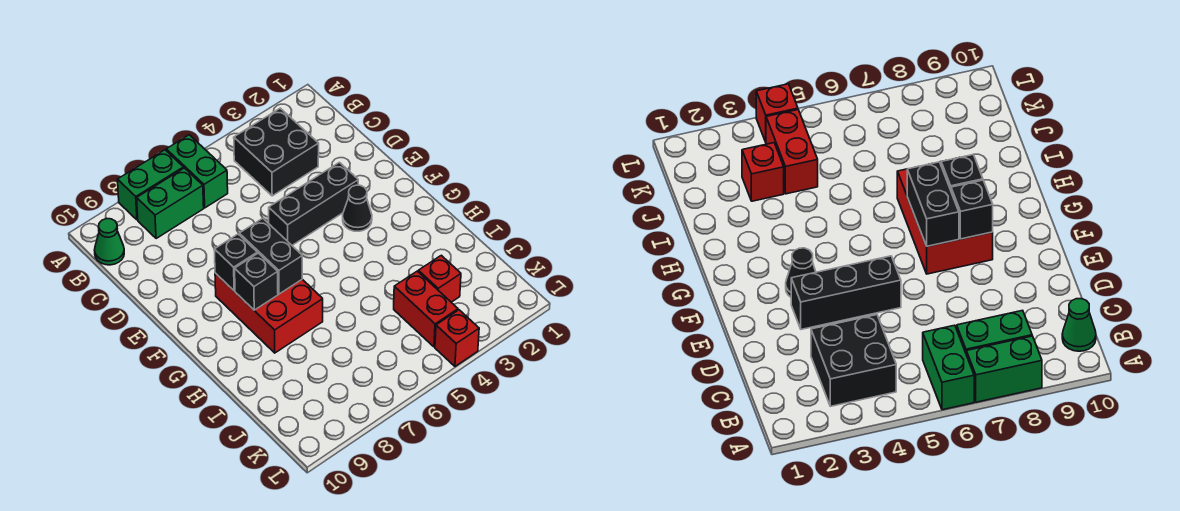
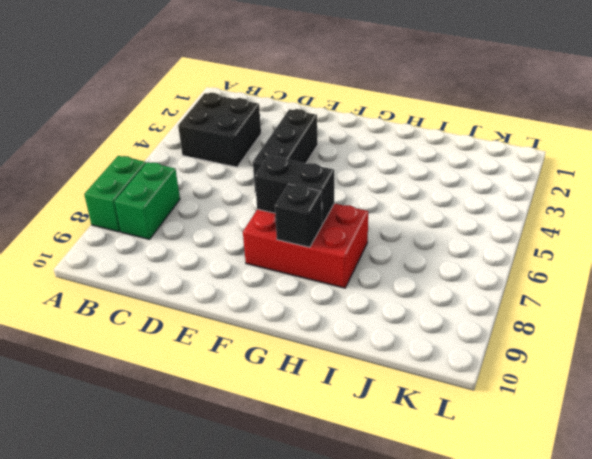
none -> green 1x2 brick [166,135,228,208]
none -> green 1x1 cone [94,219,124,265]
none -> black 1x1 cone [343,185,372,231]

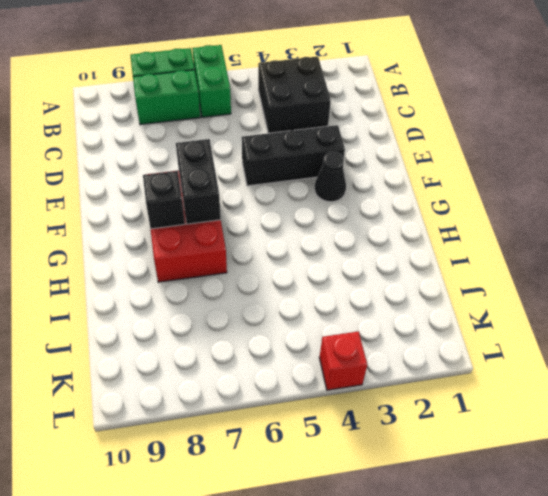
none -> green 1x1 cone [94,219,124,265]
none -> red 1x1 brick [418,255,461,302]
none -> red 1x2 brick [394,271,458,347]

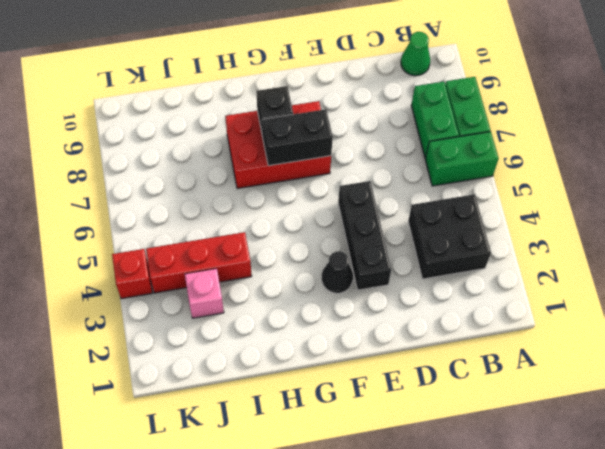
red 1x3 brick [146,232,252,293] -> red 1x2 brick [394,271,458,347]
pink 1x1 brick [185,269,224,318] -> red 1x1 brick [418,255,461,302]
none -> black 1x1 brick [214,234,257,291]

